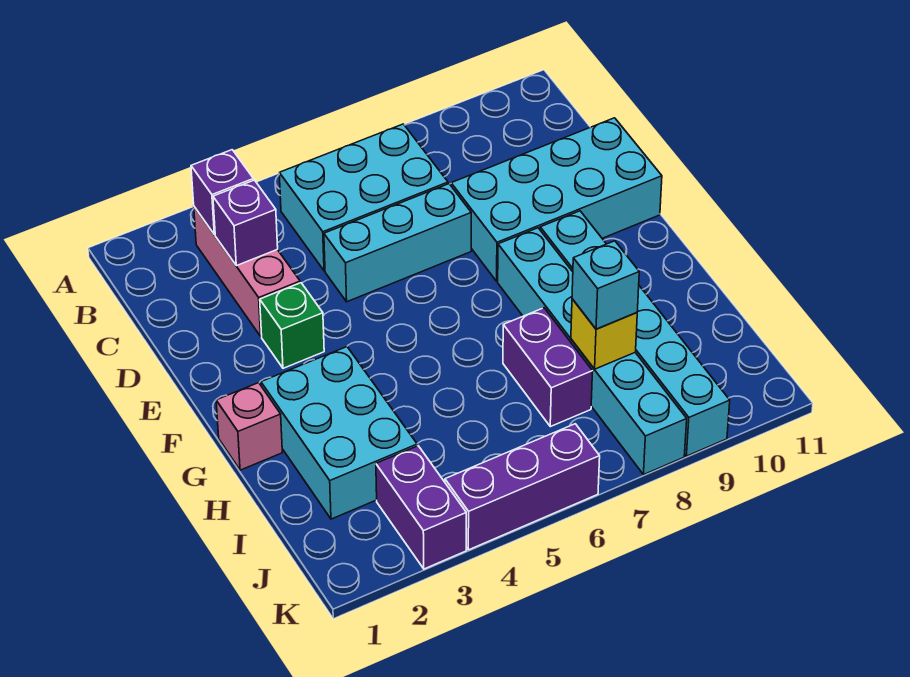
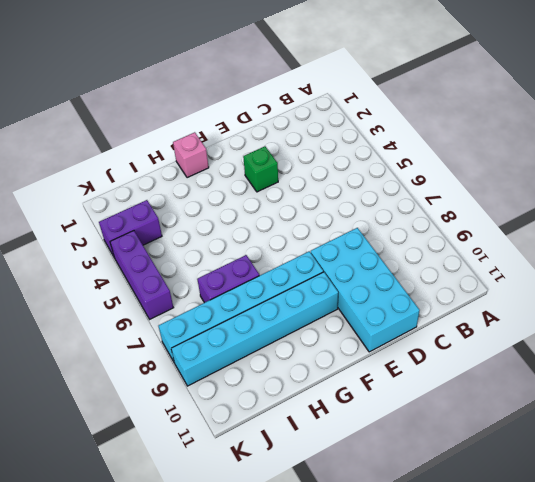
none -> pink 1x3 brick [194,207,300,336]
none -> cyan 2x3 brick [279,124,448,271]
none -> cyan 1x3 brick [324,184,471,302]

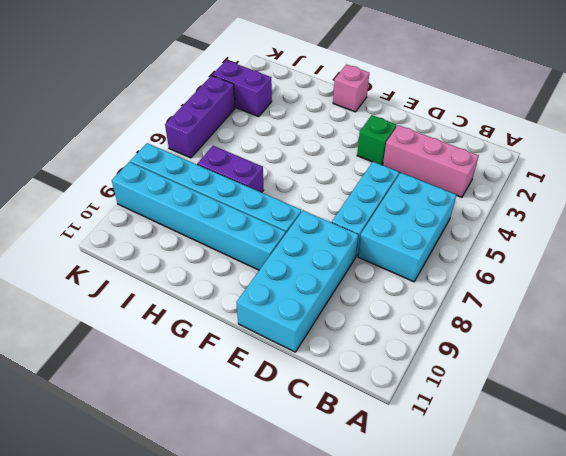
none -> cyan 2x3 brick [261,347,417,519]
none -> purple 1x1 brick [191,150,254,234]
none -> purple 1x1 brick [213,180,278,266]

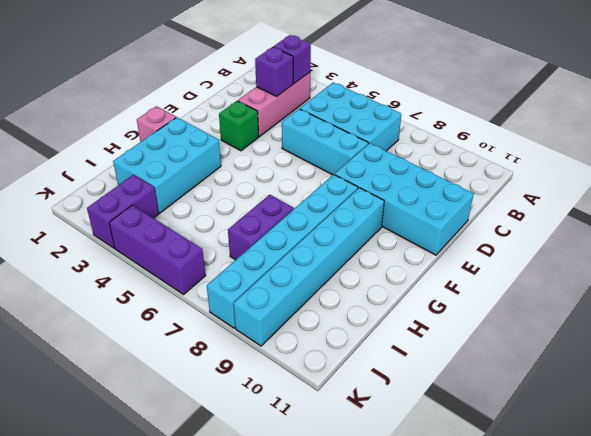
none -> yellow 1x1 brick [571,299,637,369]
none -> cyan 1x1 brick [572,241,639,329]

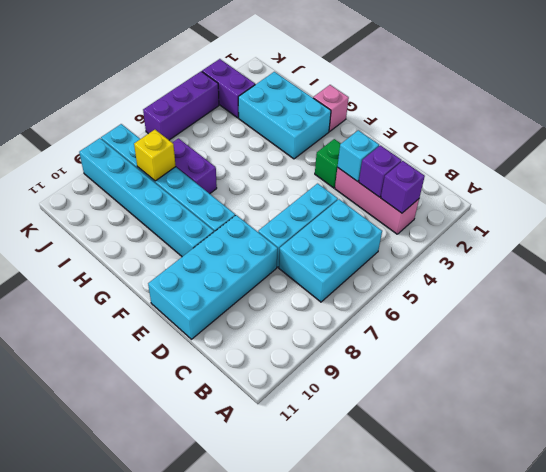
cyan 1x1 brick [338,130,379,182] -> cyan 1x1 brick moved to [572,241,639,329]

